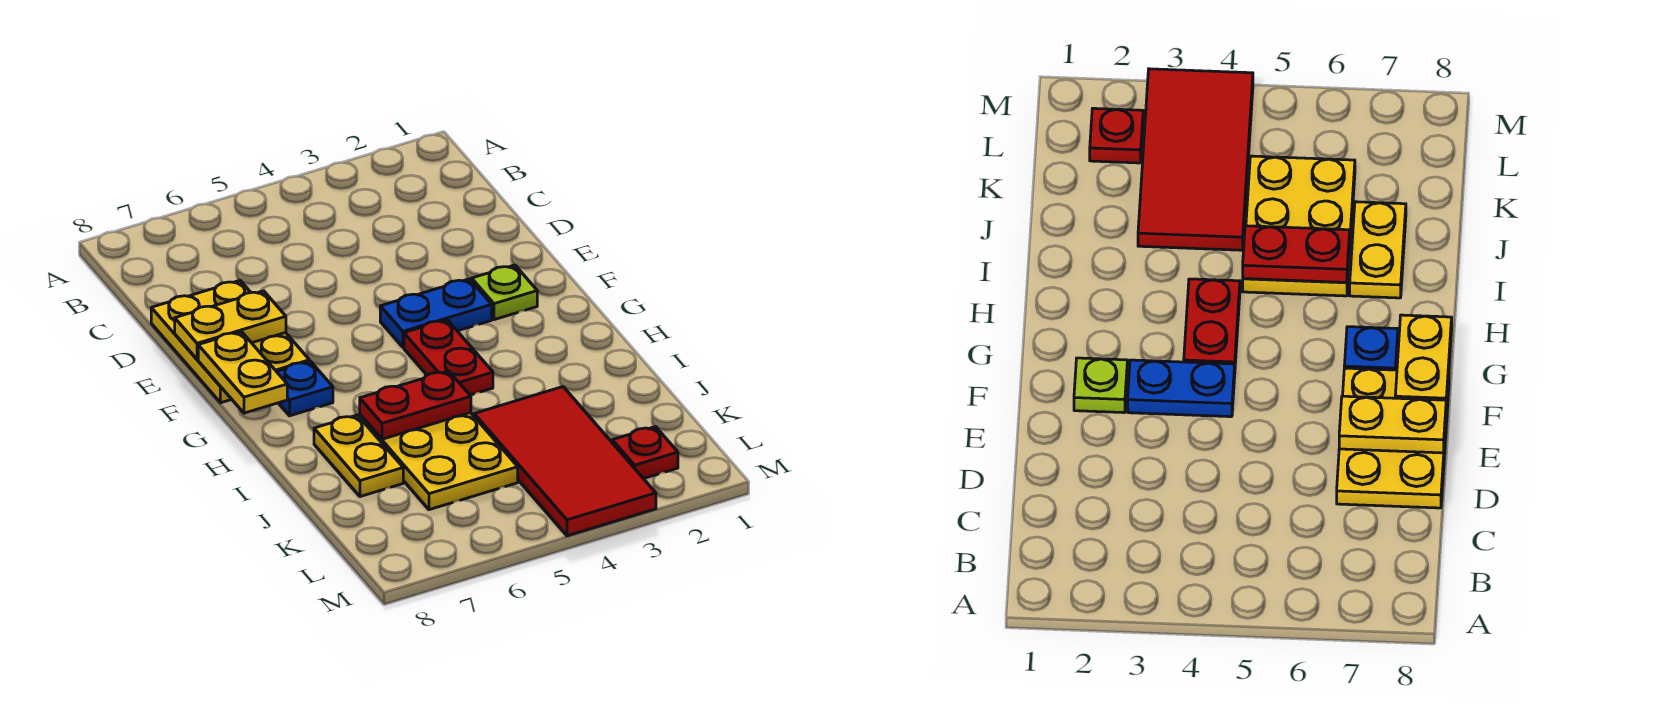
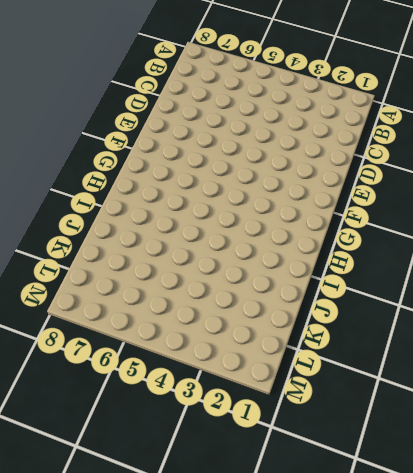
none -> yellow 2x3 plate [151,281,309,403]
none -> lime 1x1 plate [472,265,537,320]
none -> blue 1x2 plate [380,279,492,347]

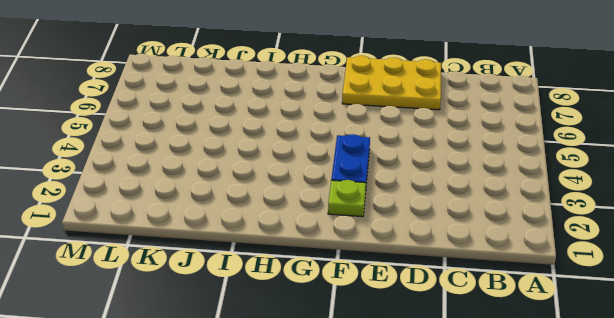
none -> red 1x2 plate [404,320,493,395]
none -> blue 1x1 plate [276,361,333,416]
none -> yellow 2x3 plate [360,413,518,510]

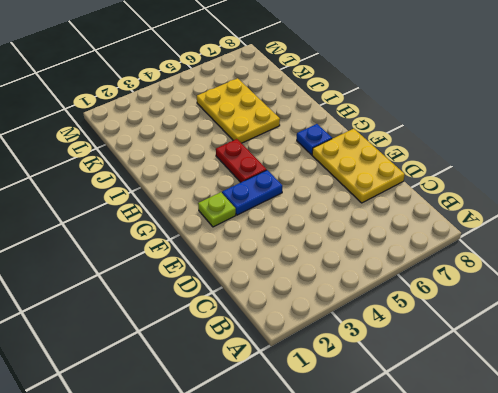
none -> yellow 1x2 plate [314,415,403,497]
none -> red 2x4 tile [474,387,656,536]
none -> red 1x1 plate [612,427,678,479]

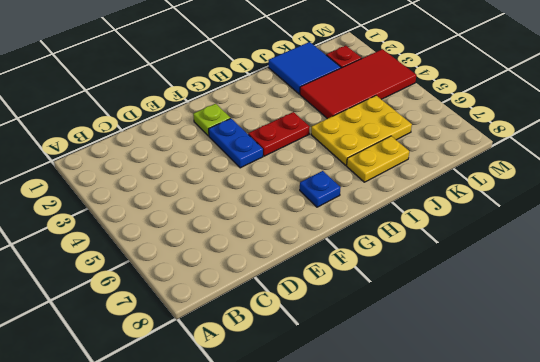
blue 2x2 tile [269,42,341,94] -> none
none -> yellow 2x3 plate [151,281,309,403]
none -> yellow 1x2 plate [175,291,286,359]
none -> yellow 1x2 plate [198,332,287,413]

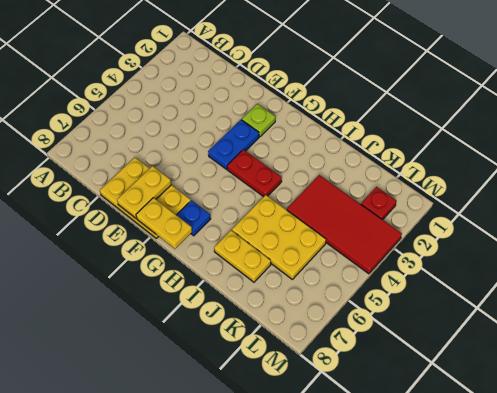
none -> red 1x2 plate [360,371,471,439]

